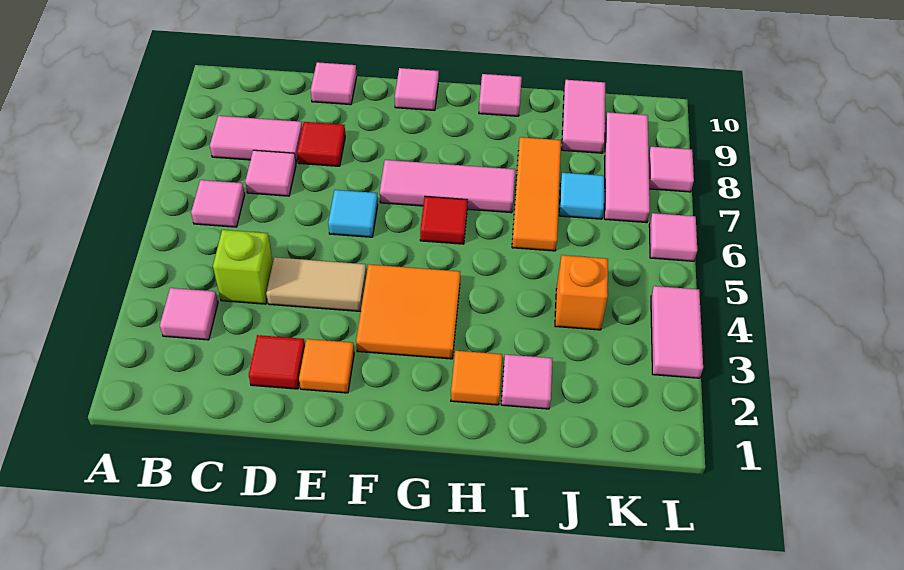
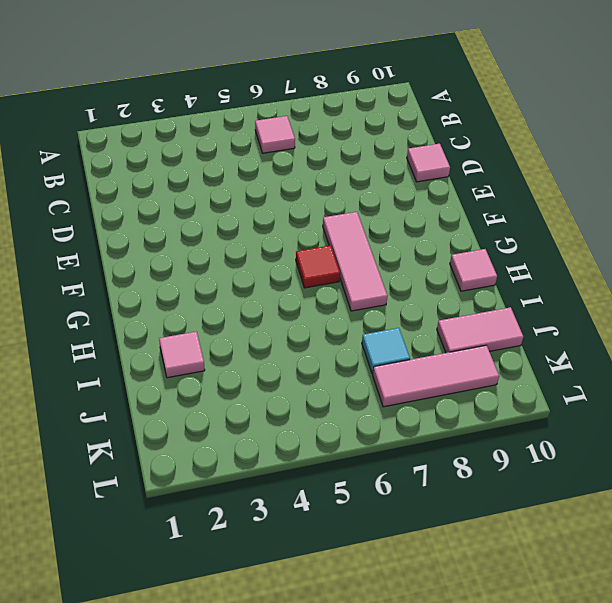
none -> pink 1x1 tile [160,288,218,340]
none -> pink 1x2 tile [210,116,302,163]
none -> lime 1x1 brick [213,230,273,304]

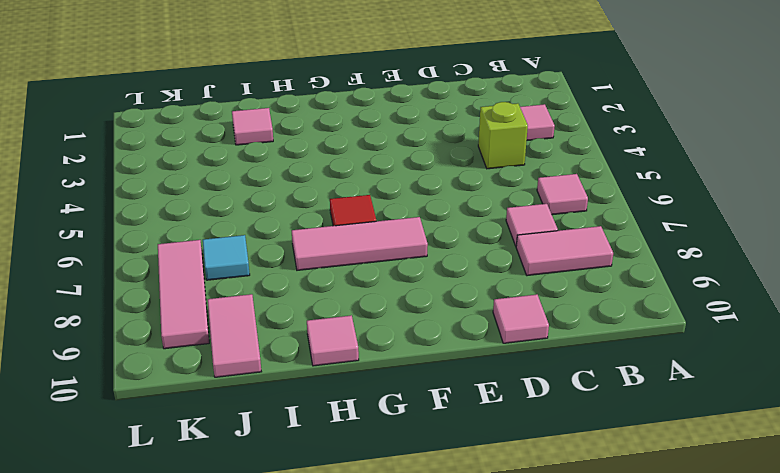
none -> red 1x1 tile [249,335,305,389]
none -> tan 1x2 tile [266,257,367,312]
none -> red 1x1 tile [297,122,345,166]

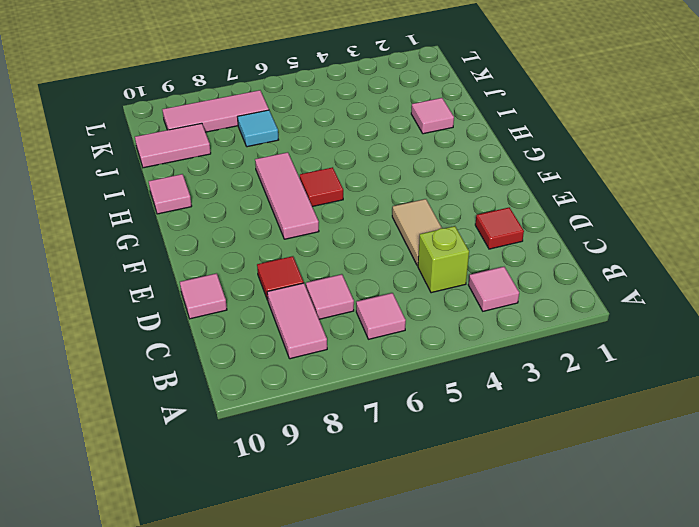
none -> orange 1x1 tile [299,339,354,393]
none -> cyan 1x1 tile [328,190,378,237]
none -> orange 2x2 tile [356,264,460,359]

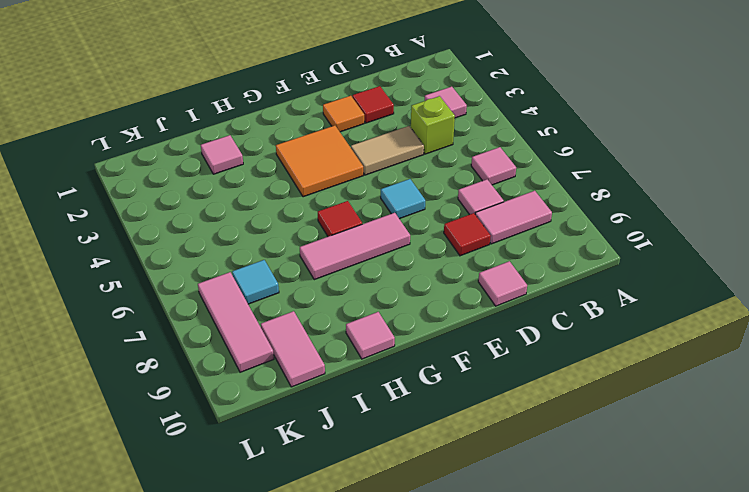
none -> pink 1x1 tile [395,68,439,110]
none -> orange 1x1 tile [451,351,502,405]
none -> orange 1x3 tile [512,137,561,251]

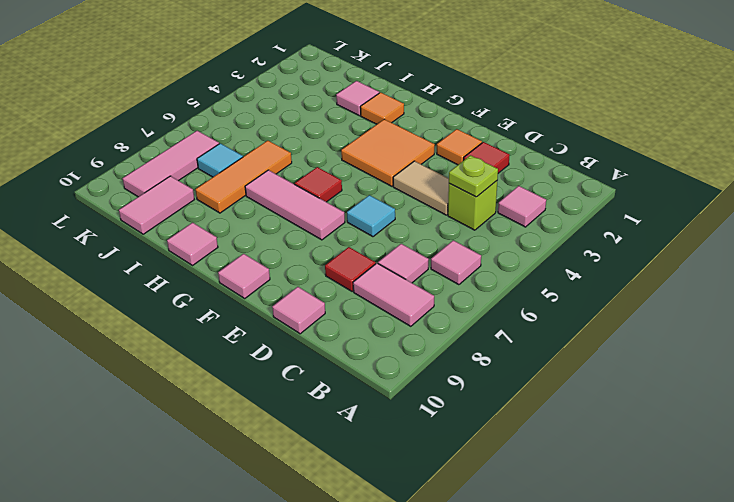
lime 1x1 plate [449,155,498,197] -> none
none -> orange 1x1 brick [555,255,608,330]
none -> pink 1x2 tile [651,286,703,378]
none -> pink 1x1 tile [649,213,697,261]

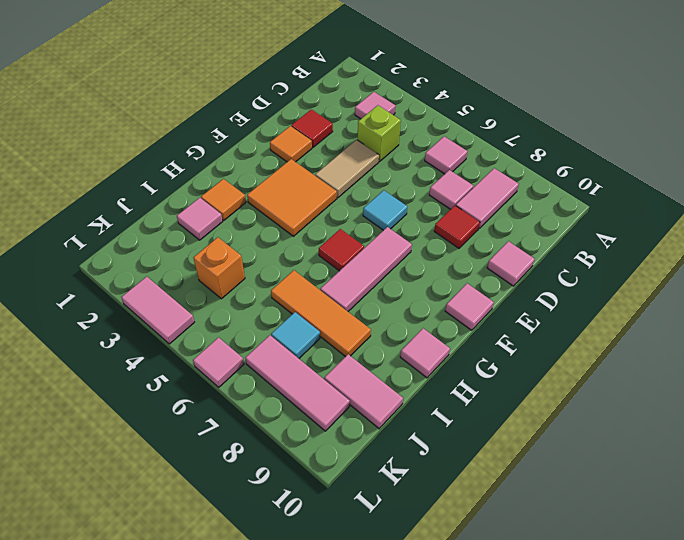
none -> pink 1x1 tile [649,147,694,192]

